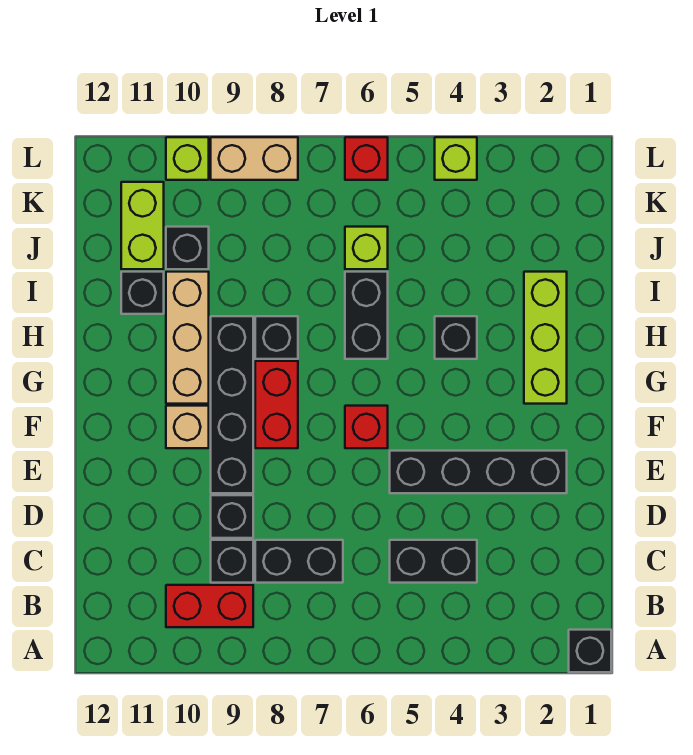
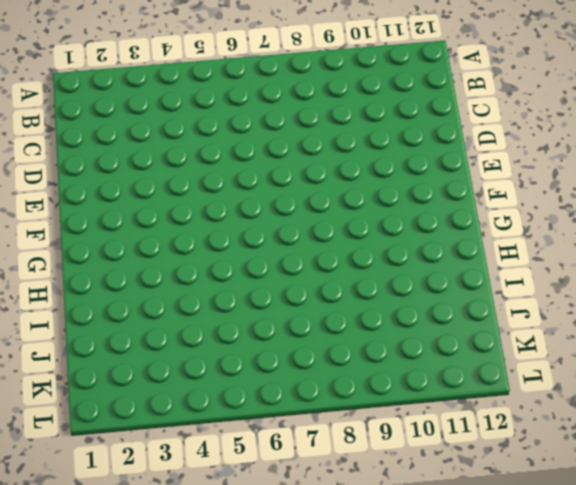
none -> black 1x1 brick [569,630,611,672]
none -> red 1x2 brick [166,585,253,627]
none -> black 1x2 brick [390,540,477,583]

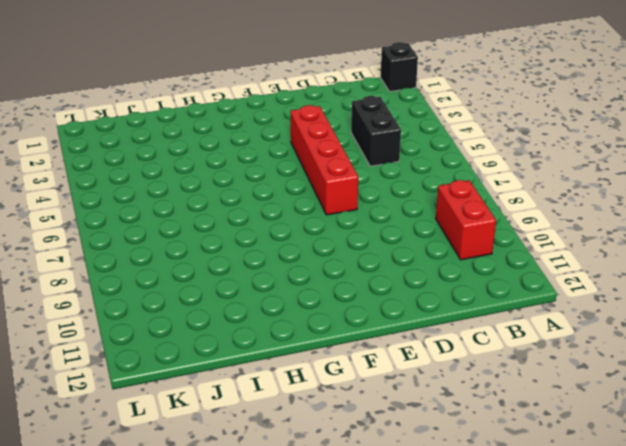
red 1x4 brick [290,105,358,215] -> black 1x4 brick [390,451,567,493]
none -> black 1x2 brick [255,540,343,583]
none -> black 1x1 brick [211,540,253,583]
none -> black 1x1 brick [211,495,253,538]

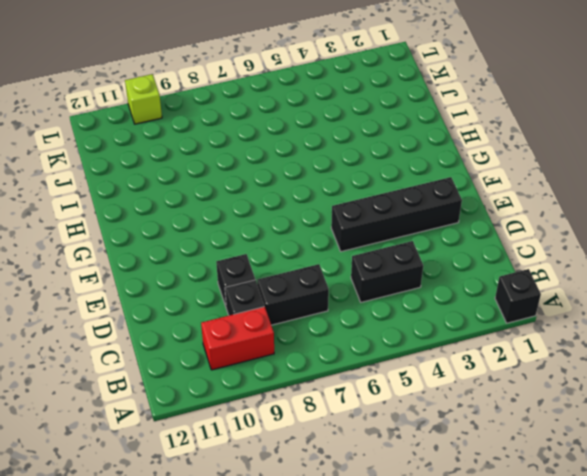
none -> black 1x4 brick [211,316,253,493]
none -> red 1x1 brick [345,406,388,448]
none -> red 1x2 brick [255,361,298,448]

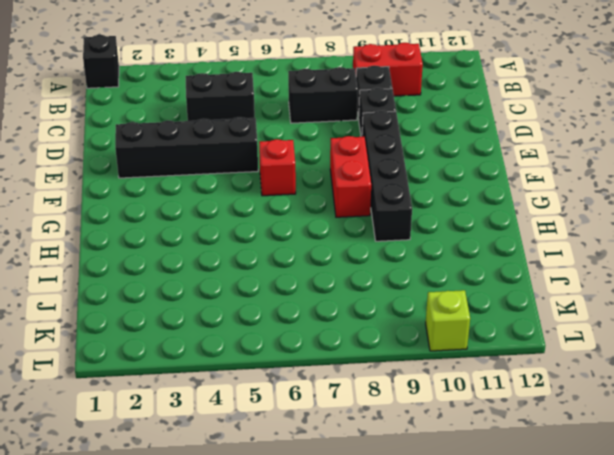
none -> tan 1x1 brick [166,406,209,448]
none -> lime 1x3 brick [524,272,567,404]
none -> tan 1x3 brick [166,272,209,404]

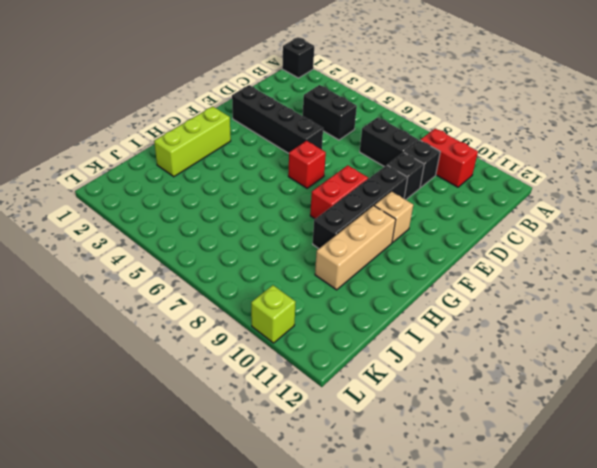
none -> black 1x1 brick [435,316,477,359]
none -> black 1x2 brick [345,272,388,359]
none -> black 1x1 brick [255,316,298,359]

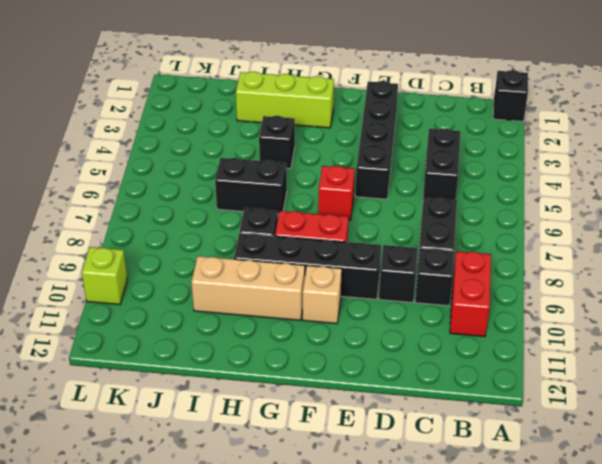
none -> black 1x1 brick [121,272,164,314]
none -> lime 1x1 brick [345,227,388,269]
none -> black 1x1 brick [166,227,209,269]

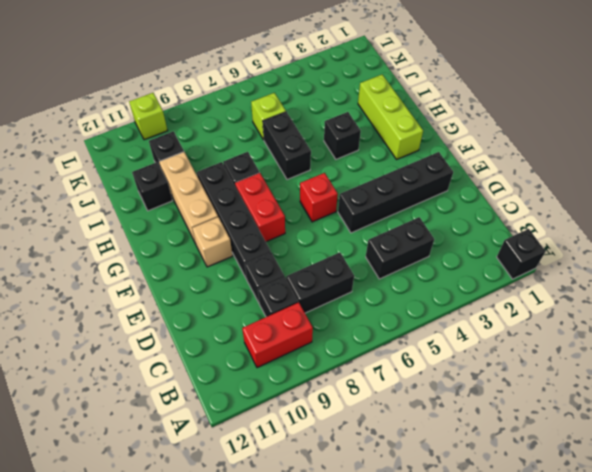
none -> lime 1x2 brick [121,182,164,269]
none -> lime 1x1 brick [435,137,477,180]
none -> red 1x1 brick [345,137,388,180]

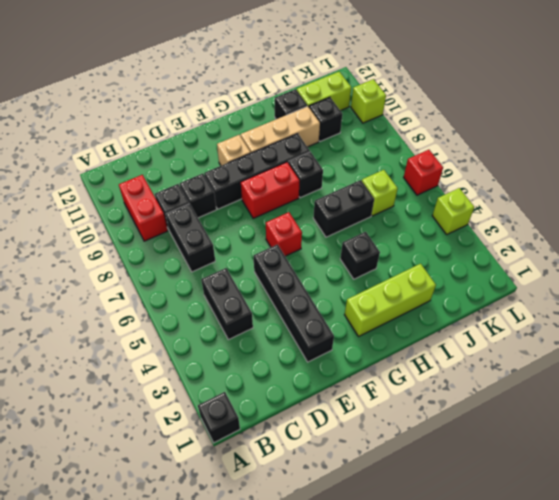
none -> tan 1x2 brick [211,137,298,180]

